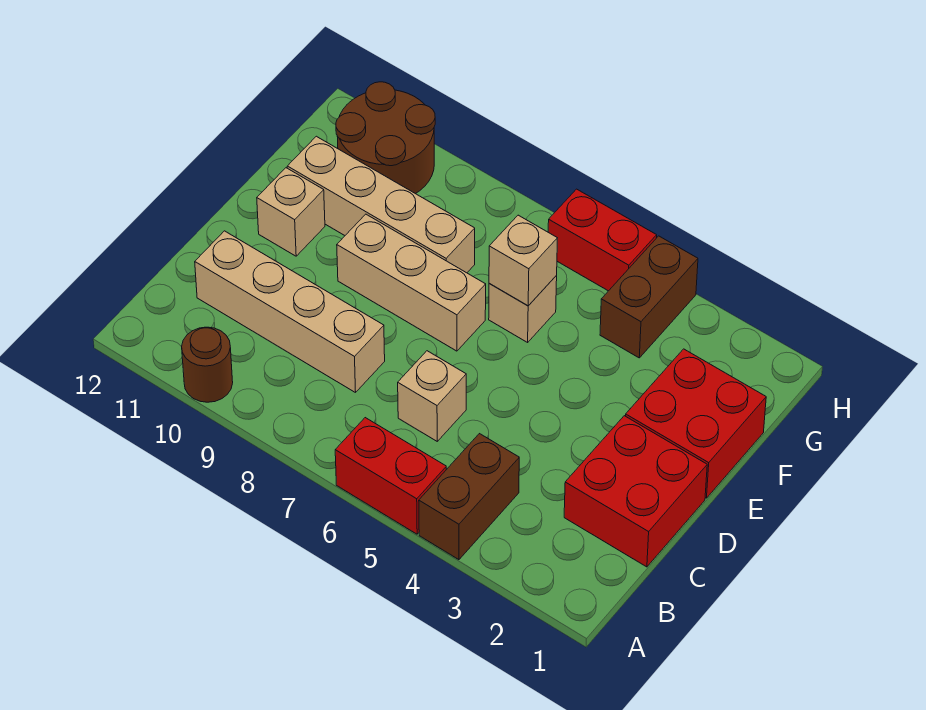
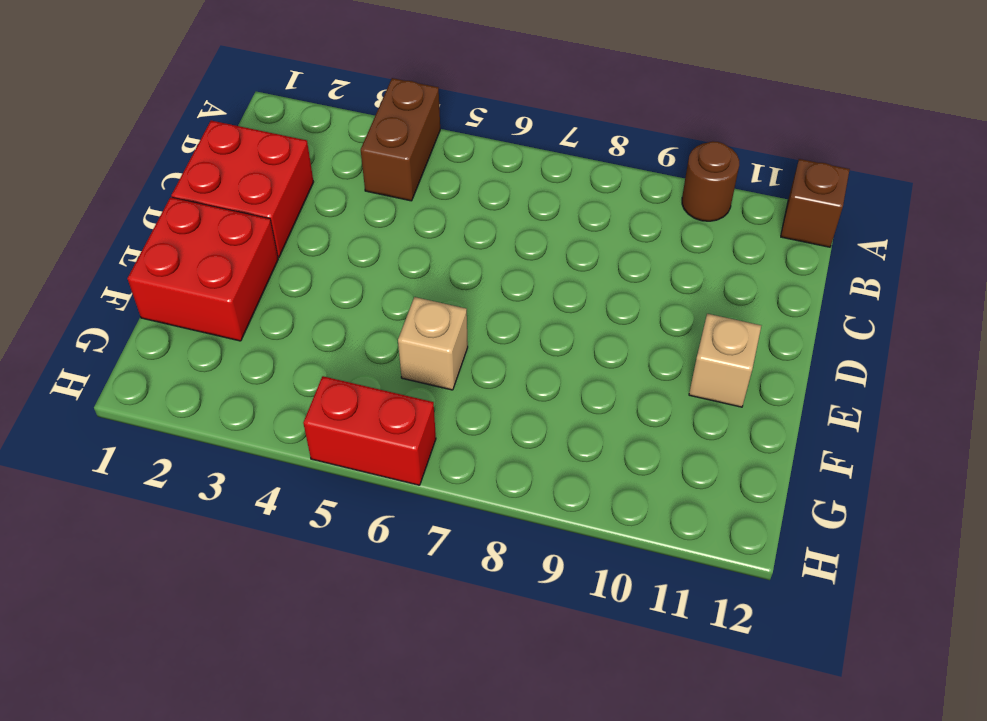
brown 1x1 brick [781,159,850,247] -> none
none -> red 1x2 brick [335,418,446,534]
none -> tan 1x1 brick [398,351,466,441]
none -> tan 1x4 brick [195,231,385,393]

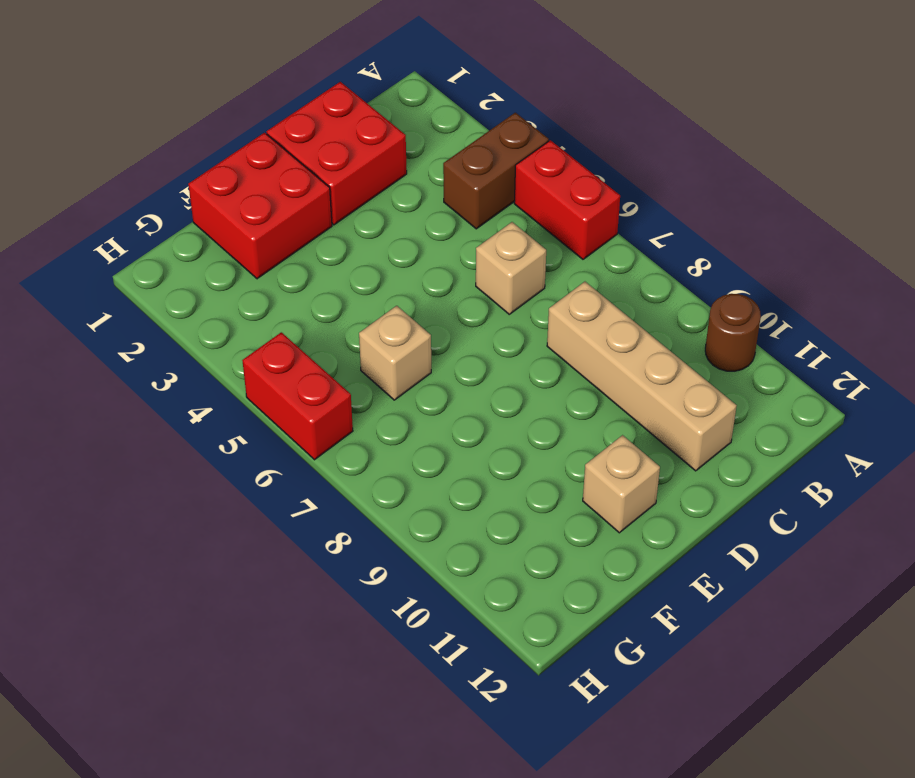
none -> tan 1x3 brick [337,214,486,351]
none -> tan 1x4 brick [287,136,475,273]
none -> brown 1x2 brick [600,236,698,358]

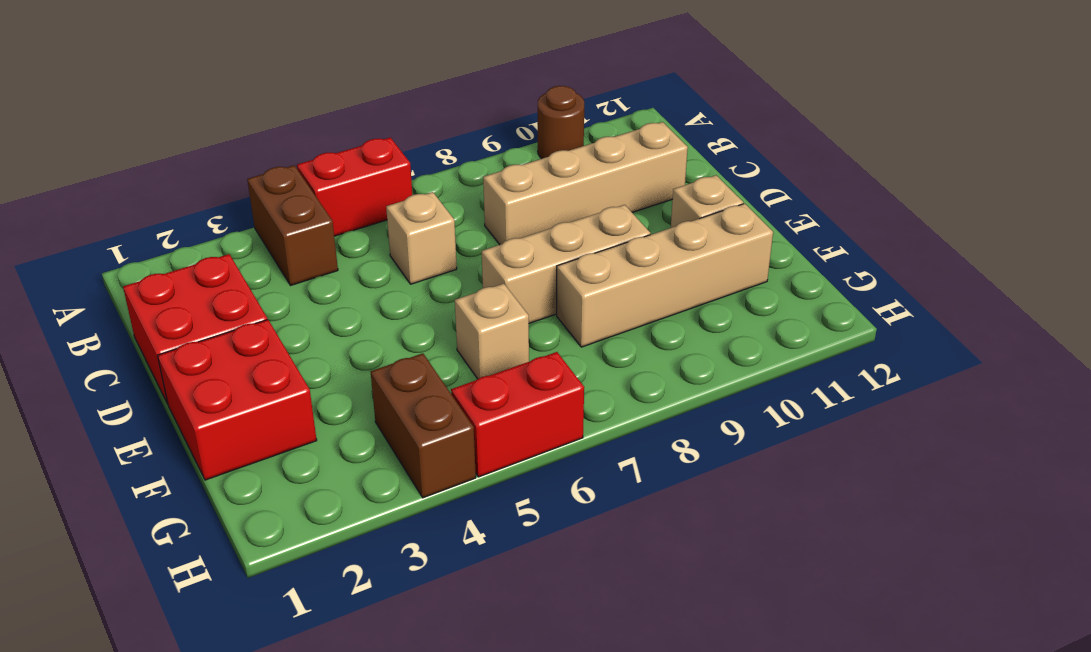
none -> brown 2x2 round brick [336,82,435,194]
none -> tan 1x1 brick [489,215,557,306]

